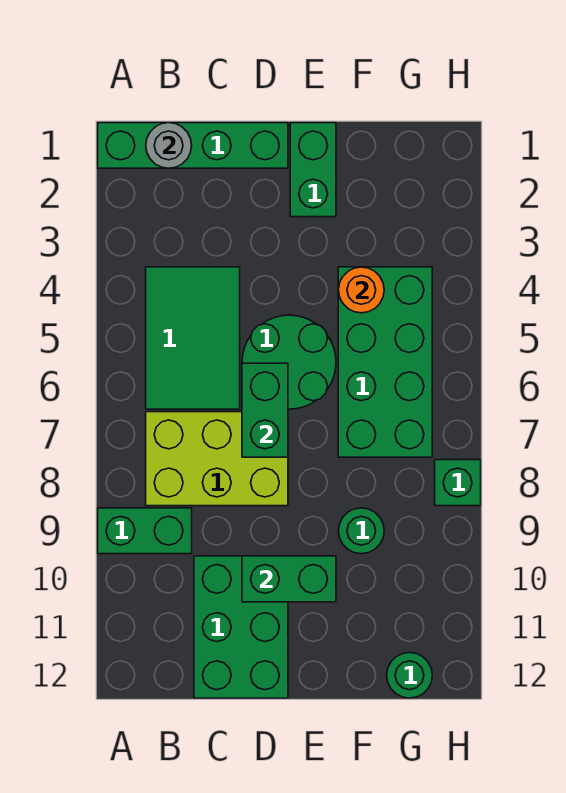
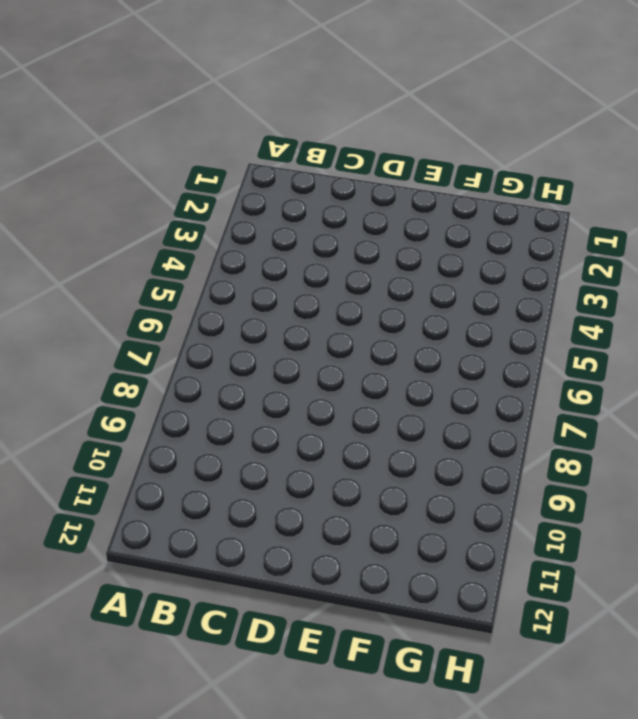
none -> green 1x4 brick [98,123,288,168]
none -> green 1x2 brick [98,508,192,554]
none -> green 2x3 tile [146,267,240,409]

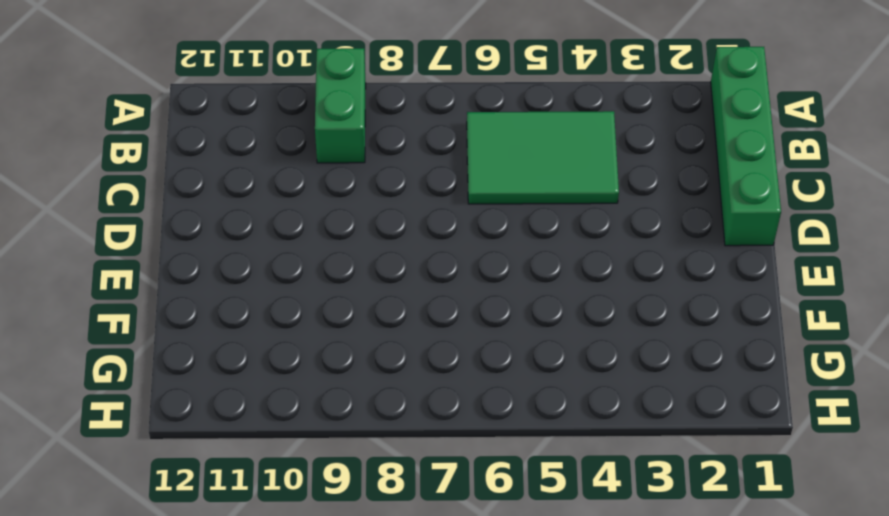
none -> lime 2x3 brick [146,412,288,506]
none -> green 2x3 brick [194,556,288,698]
none -> green 2x2 round brick [242,315,336,409]

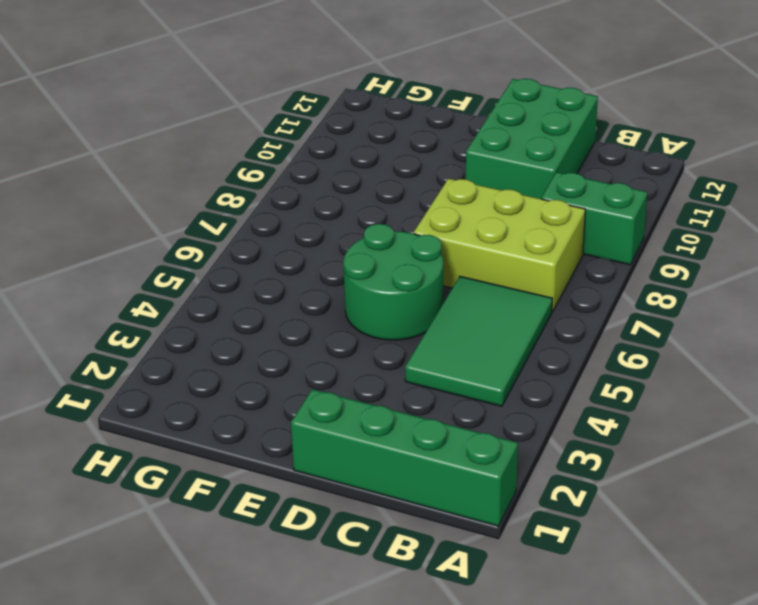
none -> green 1x2 brick [290,123,336,217]
none -> green 2x4 brick [338,267,432,457]
none -> green 1x1 round brick [339,508,384,554]

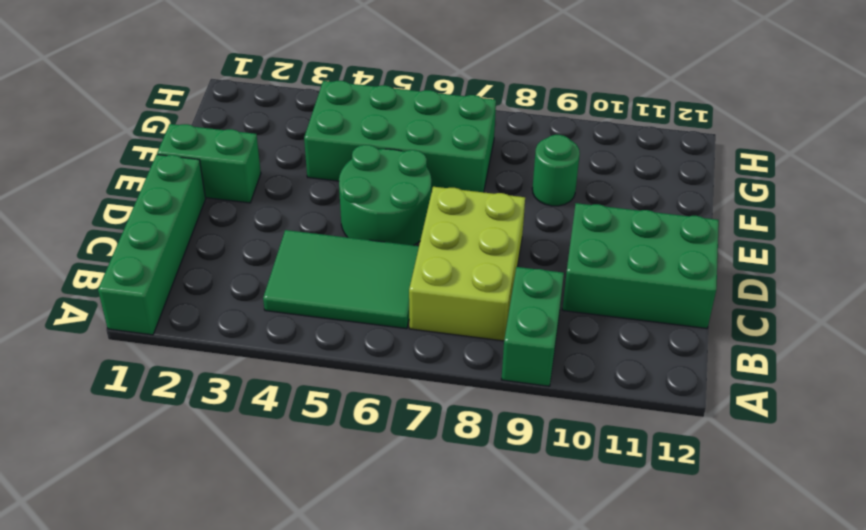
none -> green 1x1 round brick [387,652,432,698]
none -> green 1x1 brick [435,460,481,506]
none -> grey 1x1 round brick [146,123,192,168]

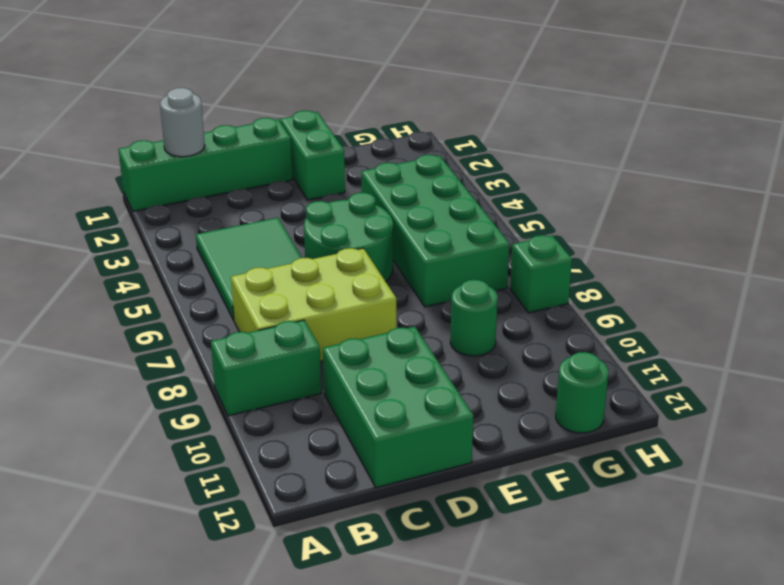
none -> green 1x2 brick [242,363,288,457]
none -> green 1x2 brick [242,556,336,602]
none -> orange 1x1 round brick [338,267,384,313]

